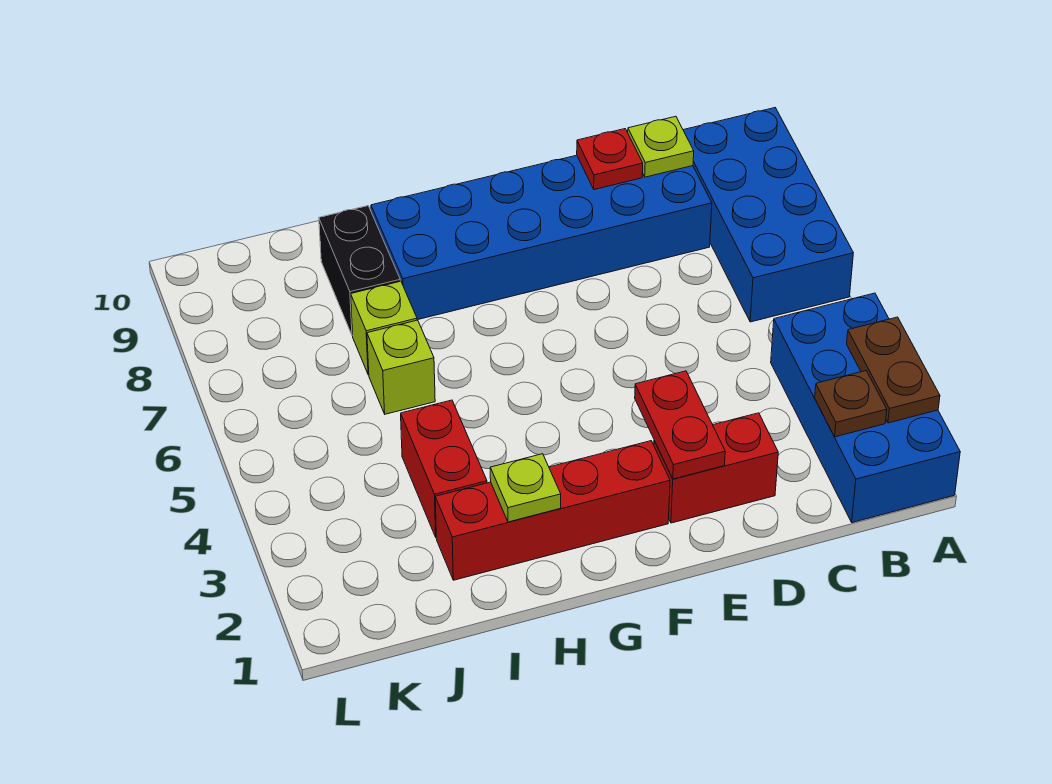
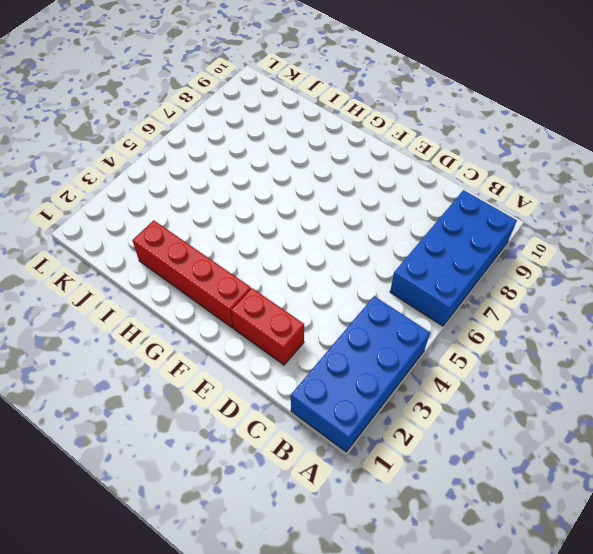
none -> blue 2x6 brick [371,155,712,320]
none -> red 1x2 brick [401,400,487,537]
none -> lime 1x1 brick [367,320,435,414]

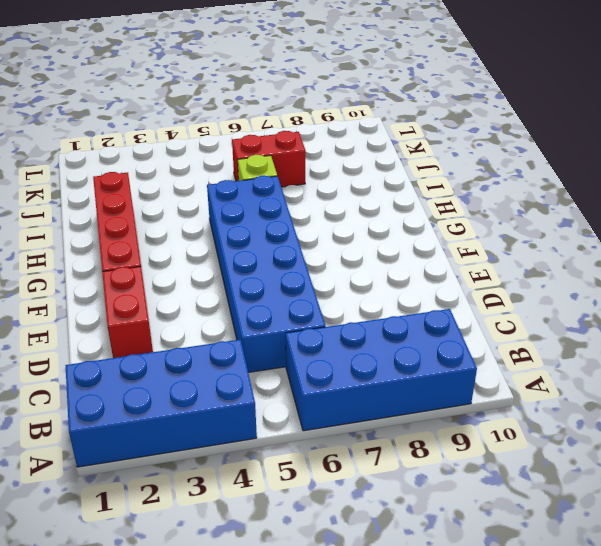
blue 2x6 brick [207,176,325,372] -> blue 2x6 brick moved to [371,155,712,320]
red 1x2 brick [232,131,306,187] -> red 1x2 brick moved to [401,400,487,537]
none -> lime 1x1 brick [351,281,417,375]
none -> black 1x2 brick [319,206,400,336]
none -> brown 1x2 plate [847,317,940,423]

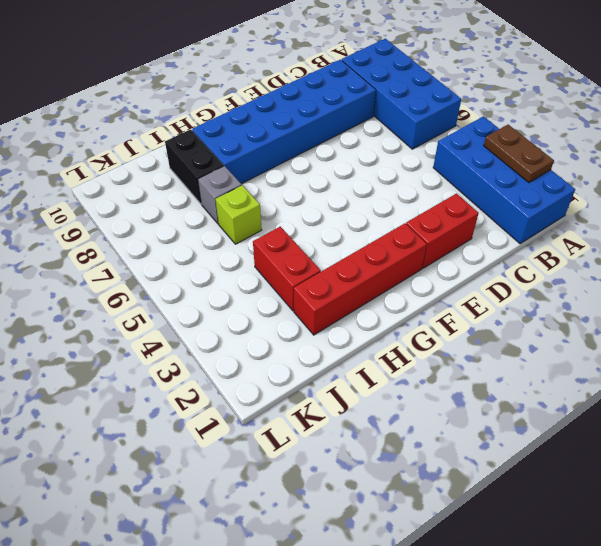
grey 1x1 brick [198,166,242,223] -> lime 1x1 brick [351,281,417,375]
none -> brown 1x1 plate [815,371,887,437]
none -> lime 1x1 plate [628,116,694,177]
none -> red 1x1 plate [577,129,643,190]

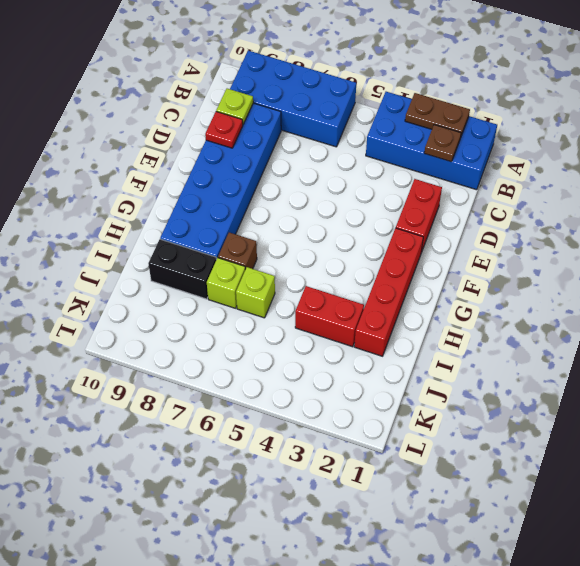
brown 1x1 brick [218,232,257,269] -> none
none -> red 1x2 plate [635,371,725,479]
none -> lime 1x1 plate [490,454,561,522]

